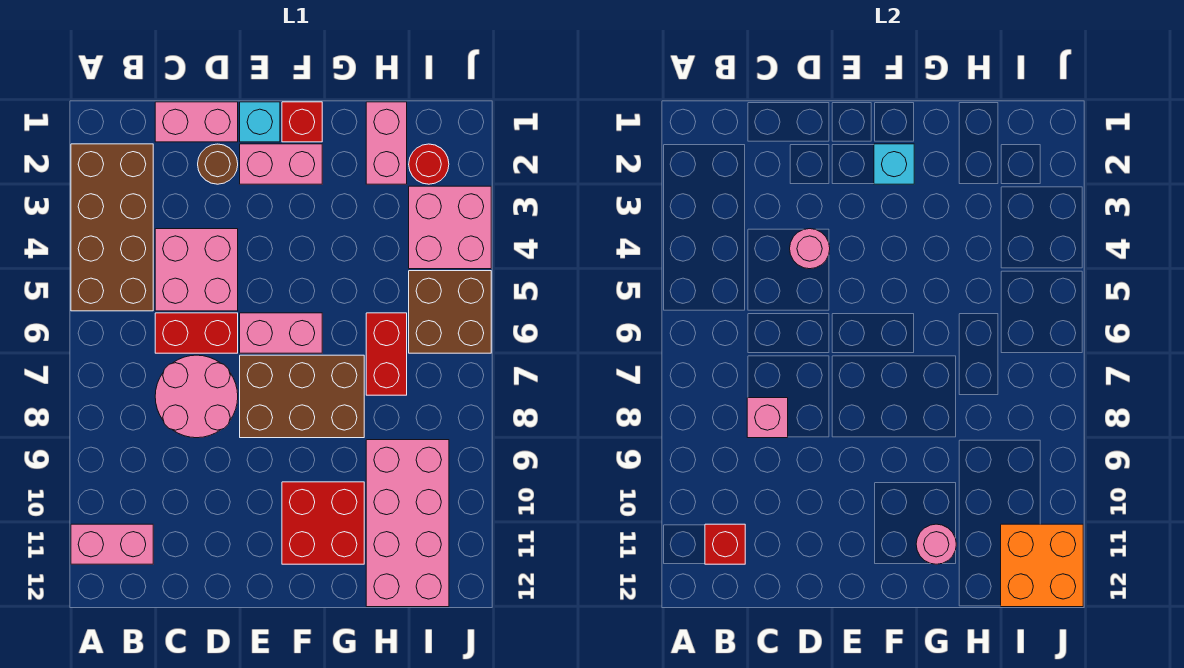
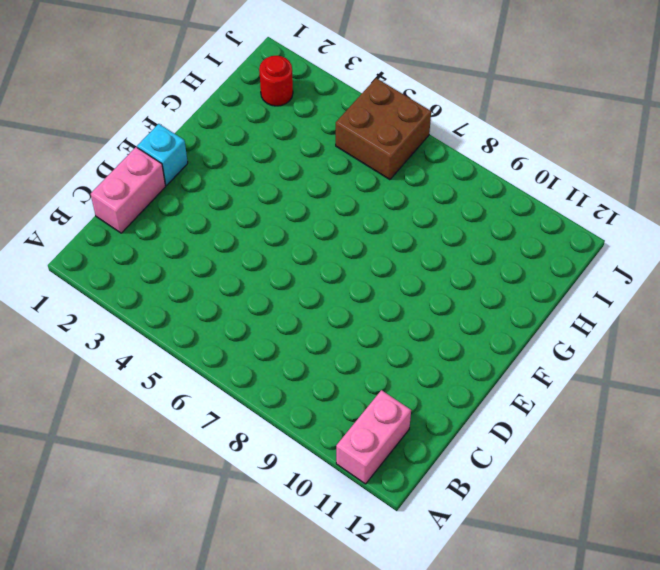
none -> brown 2x4 brick [71,144,153,311]
none -> pink 2x2 brick [155,229,238,311]
none -> red 1x2 brick [155,313,238,353]

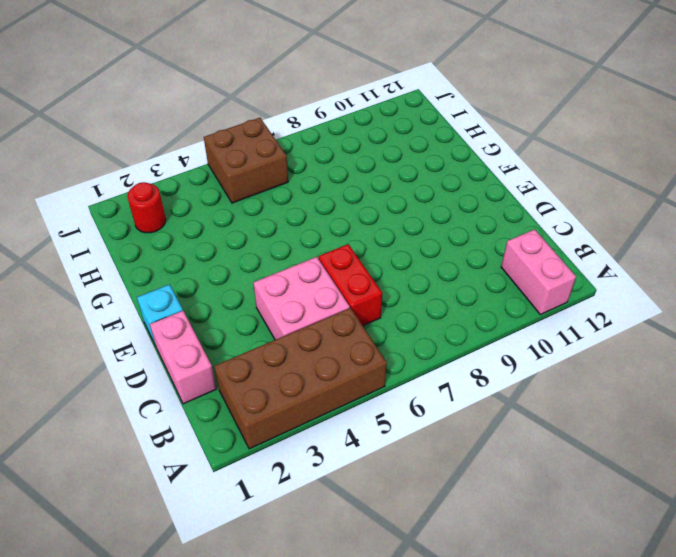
none -> pink 2x2 round brick [155,355,238,438]
none -> brown 1x1 round brick [198,144,238,184]
none -> pink 1x2 brick [240,144,322,184]

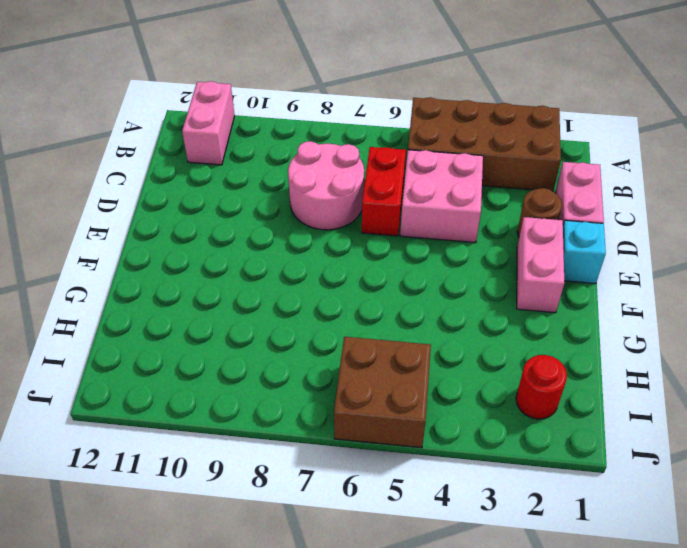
none -> pink 1x2 brick [240,313,322,353]
none -> brown 2x3 brick [240,355,364,438]
none -> red 1x1 brick [282,102,322,142]

